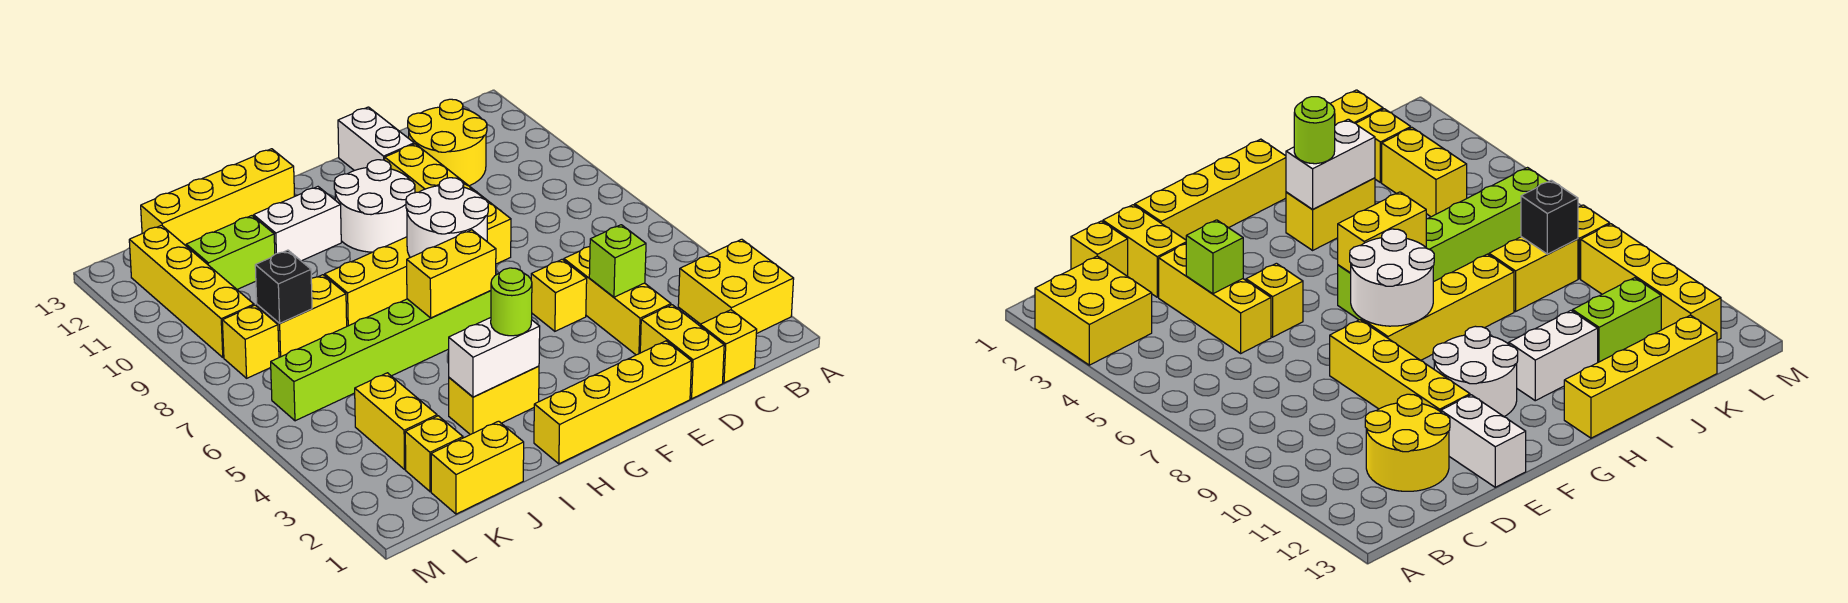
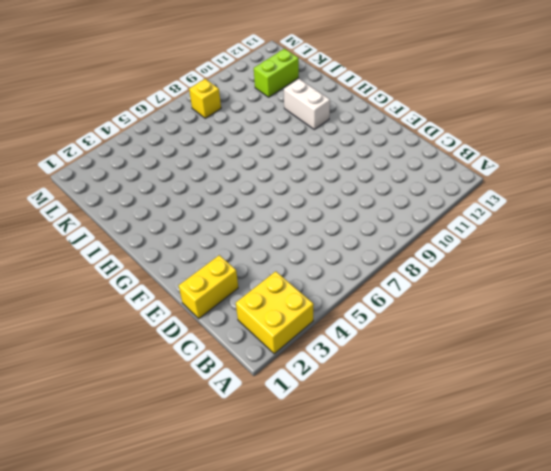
lime 1x2 brick [254,49,299,97] -> lime 1x2 brick turned to [186,216,275,289]
none -> yellow 1x1 brick [700,310,757,383]
none -> yellow 2x2 round brick [408,99,487,186]
none -> yellow 1x3 brick [564,247,671,355]

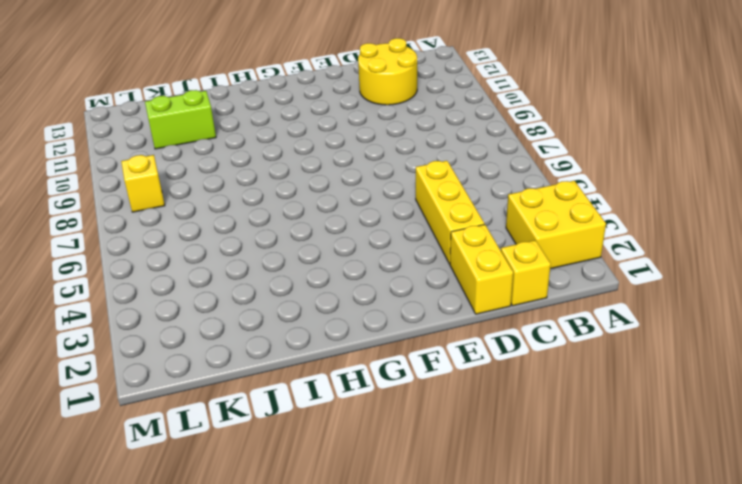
none -> yellow 1x4 brick [534,341,692,464]
none -> yellow 1x1 brick [531,259,587,331]
none -> yellow 1x4 brick [385,144,511,264]

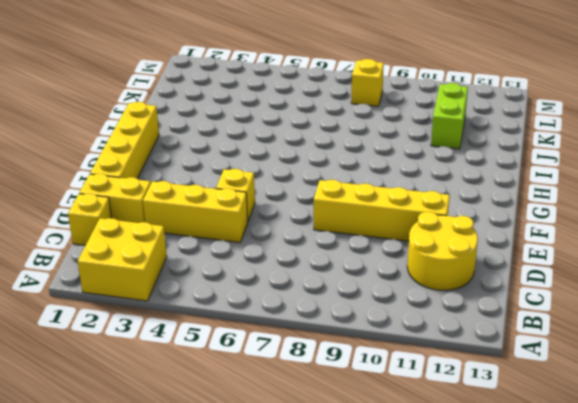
none -> white 1x2 brick [338,107,414,171]
none -> yellow 1x4 brick [325,237,410,326]
none -> white 2x2 round brick [334,160,415,252]

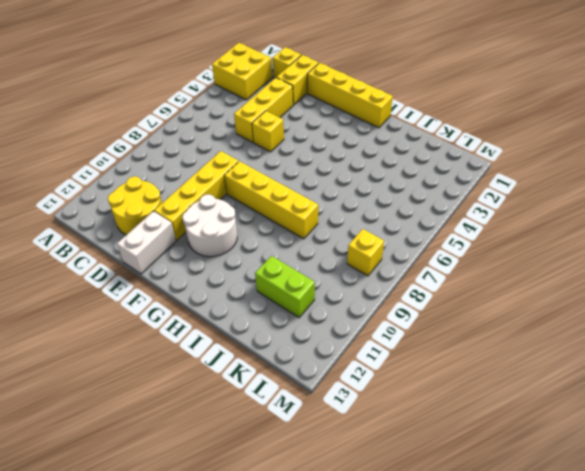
none -> lime 1x6 brick [271,291,491,421]
none -> yellow 1x2 brick [449,366,539,435]
none -> white 1x2 brick [254,187,341,261]

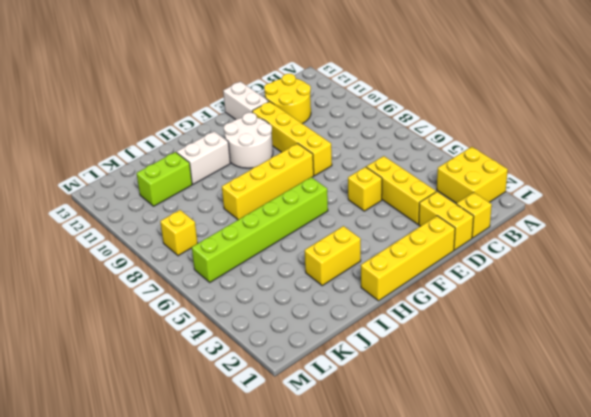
none -> yellow 1x4 brick [141,149,295,246]
none -> yellow 1x2 brick [431,421,524,514]
none -> yellow 1x2 brick [257,275,347,357]

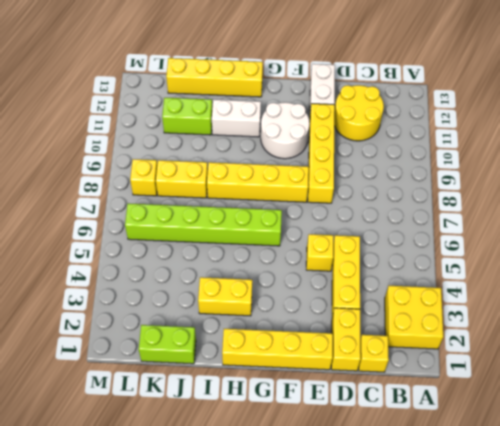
lime 1x2 brick [139,325,196,364] -> yellow 1x2 brick [431,421,524,514]
none -> yellow 1x1 brick [405,416,463,492]
none -> yellow 1x2 brick [355,373,437,469]
none -> yellow 1x4 brick [129,225,254,357]

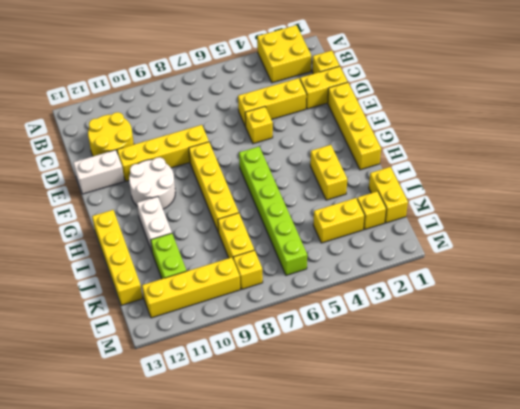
none -> lime 1x1 brick [589,225,646,297]
none -> white 2x2 round brick [406,178,488,258]
none -> yellow 1x2 brick [407,230,496,318]

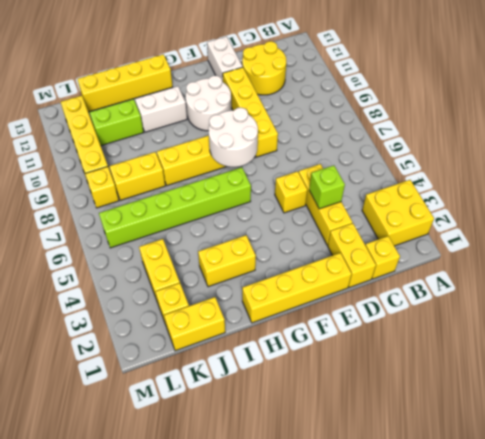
none -> yellow 1x2 brick [407,230,496,318]
none -> white 1x2 brick [449,318,540,397]
none -> black 1x1 brick [255,250,312,323]

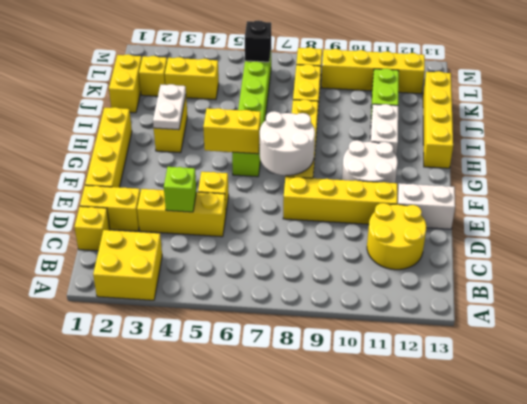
yellow 1x2 brick [203,108,261,154] -> yellow 1x2 brick turned to [407,230,496,318]
white 1x2 plate [153,84,186,130] -> white 1x2 brick [449,318,540,397]
black 1x1 brick [245,20,271,62] -> black 1x1 brick moved to [255,250,312,323]
none -> lime 1x1 round brick [491,268,532,336]

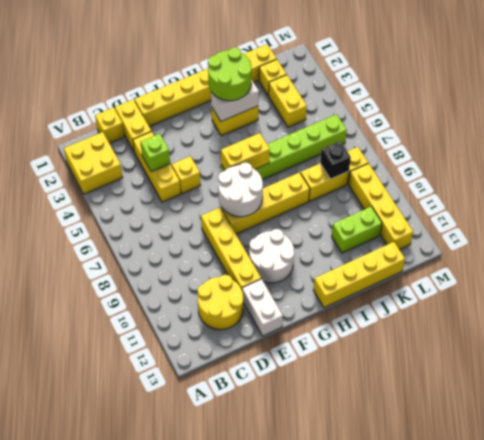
lime 2x2 round brick [208,47,251,101] -> lime 1x1 round brick [491,268,532,336]
none -> white 1x2 brick [254,187,341,261]

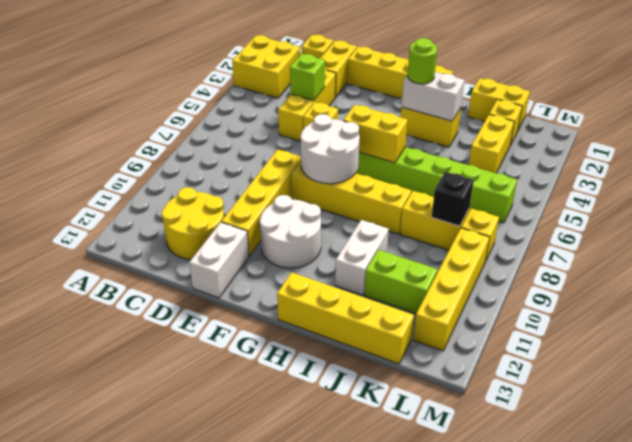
white 1x2 brick [335,220,389,295] -> white 1x2 brick turned to [254,187,341,261]

